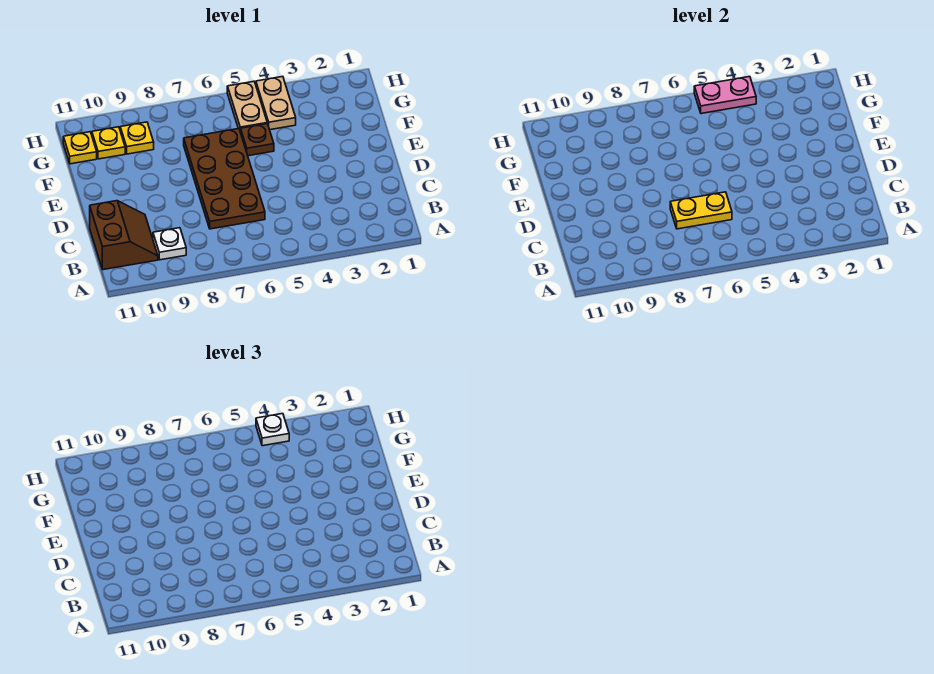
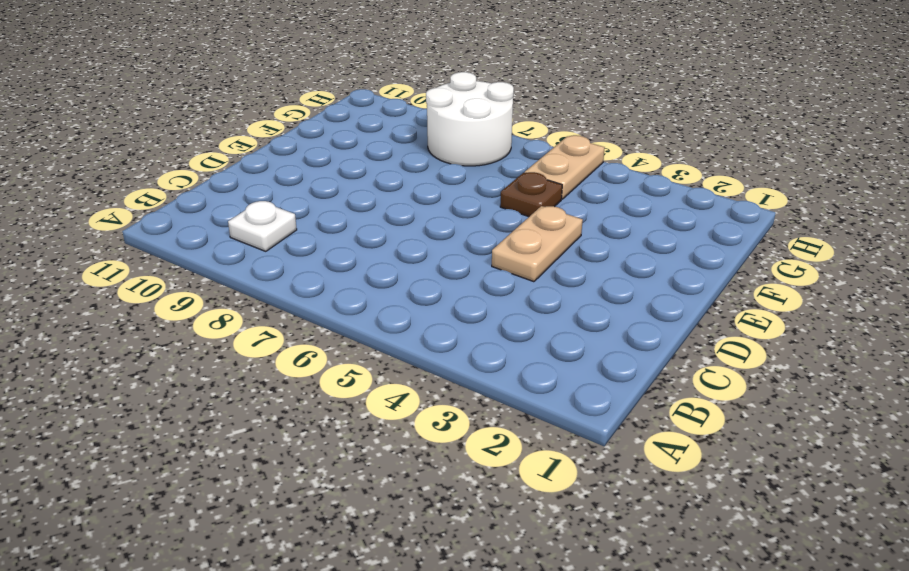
tan 1x2 plate [492,206,583,282] -> tan 1x2 plate moved to [256,77,296,130]
white 2x2 round brick [426,72,514,166] -> none
none -> brown 2x2 slope [90,201,158,270]
none -> brown 2x4 plate [184,129,265,229]
none -> yellow 1x1 plate [120,122,154,154]

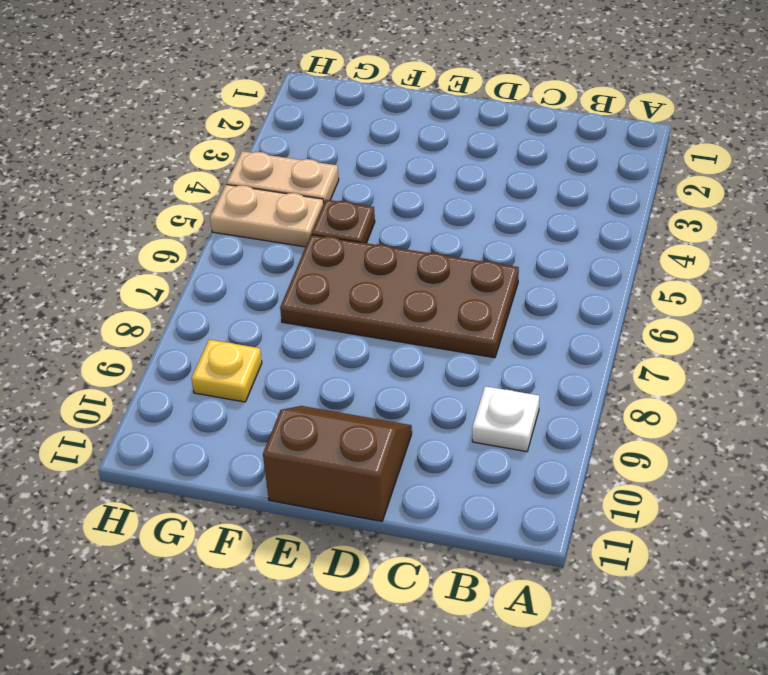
brown 2x2 slope [263,406,412,521] -> brown 2x2 slope moved to [90,201,158,270]
none -> yellow 1x1 plate [92,127,125,159]
none -> yellow 1x1 plate [63,132,97,164]
none -> yellow 1x2 plate [670,192,732,229]

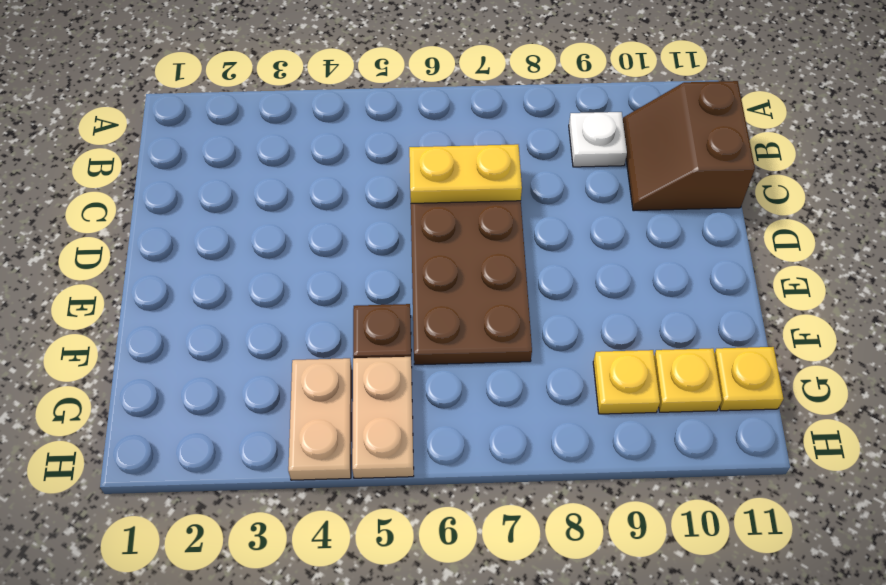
none -> pink 1x2 plate [694,77,756,114]
none -> white 1x1 plate [256,414,289,446]

